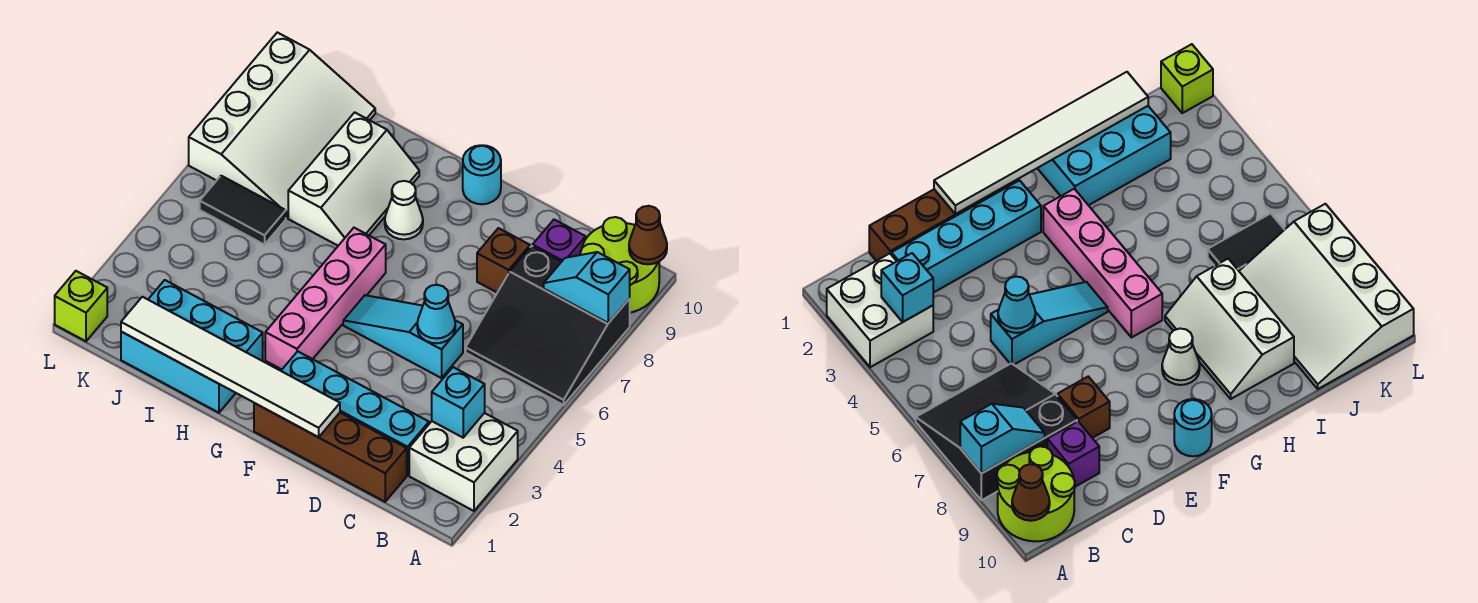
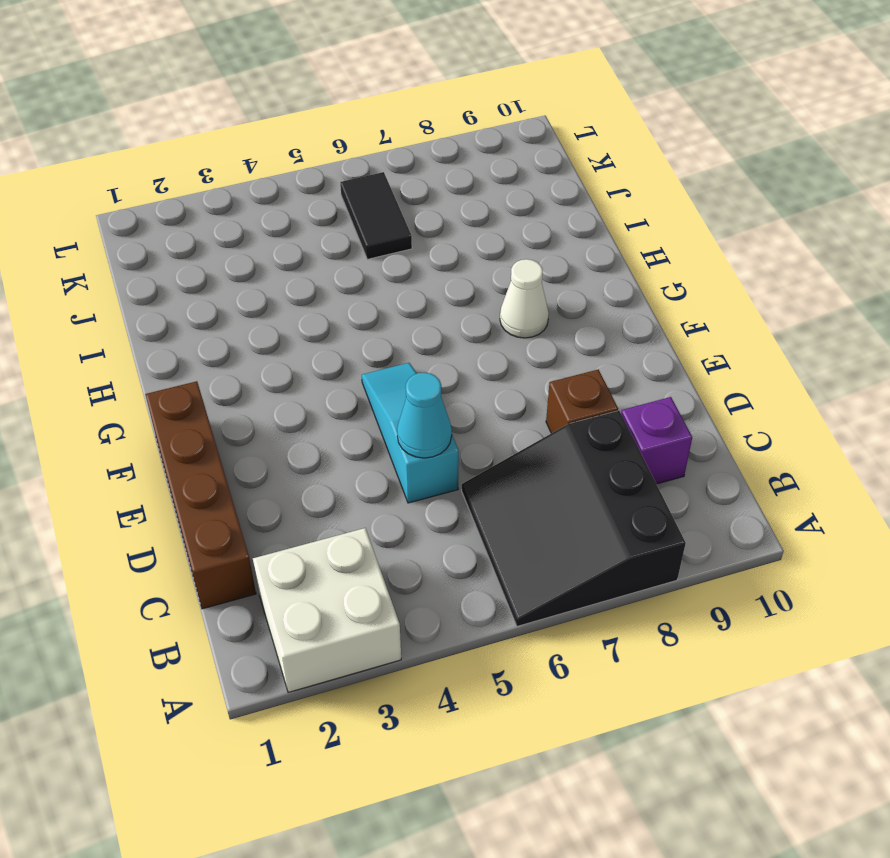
none -> lime 2x2 round brick [580,217,659,313]
none -> cyan 1x4 brick [281,351,429,475]
none -> cyan 1x1 round brick [463,145,501,204]

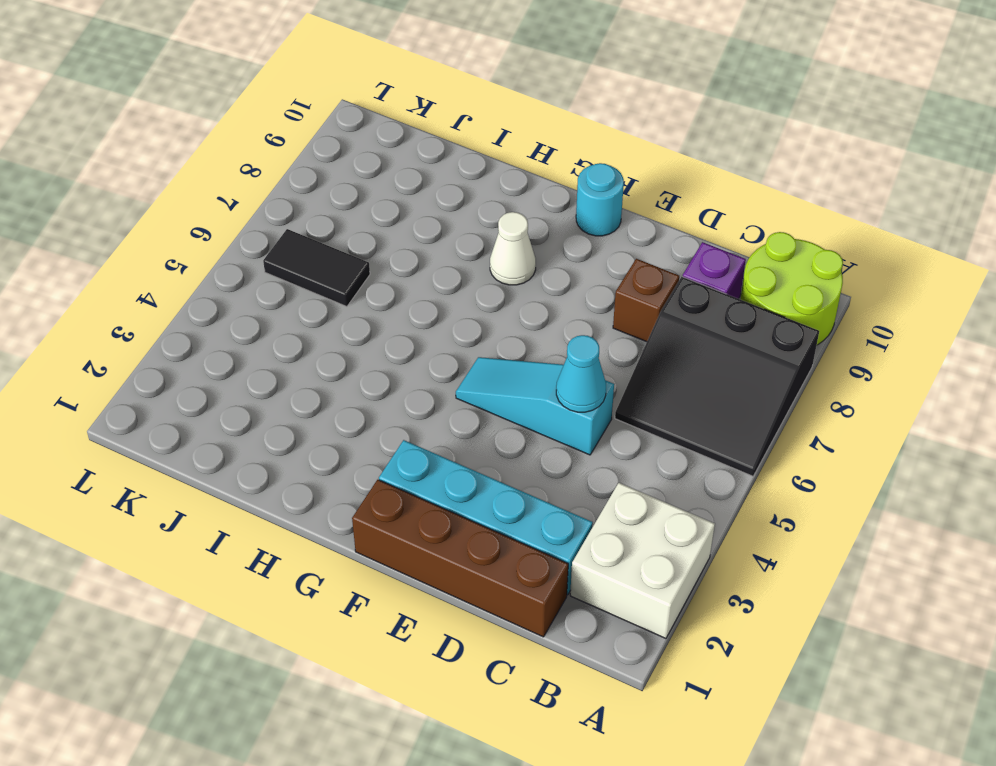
none -> pink 1x4 brick [265,228,386,369]
none -> cyan 2x3 brick [121,280,263,413]
none -> white 2x3 slope [288,112,419,246]

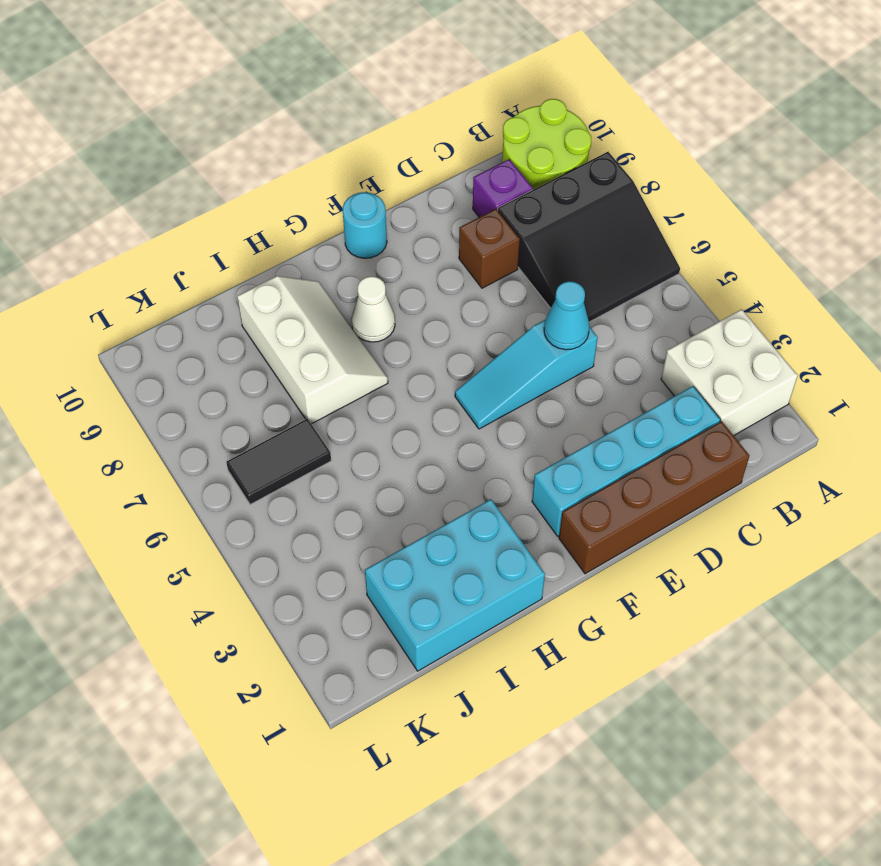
none -> pink 1x4 brick [265,228,386,369]
none -> white 3x4 slope [189,32,375,218]
none -> lime 1x1 brick [55,271,107,341]

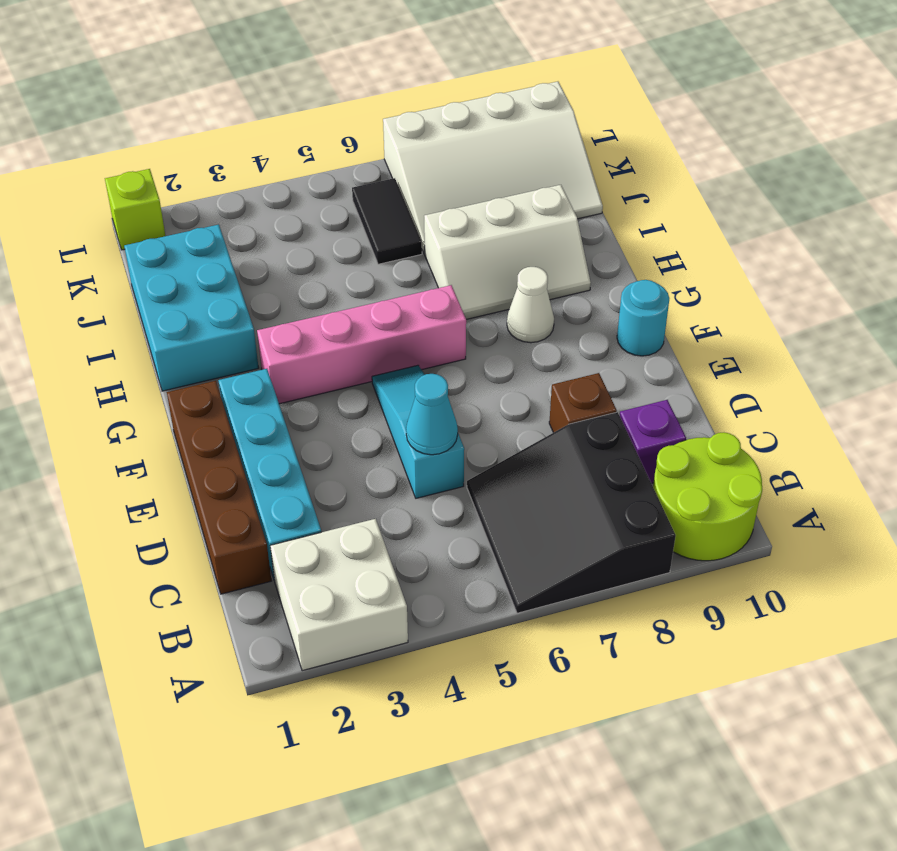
none -> cyan 1x2 slope [544,252,630,323]
none -> brown 1x1 cone [629,206,667,264]
none -> cyan 1x1 brick [432,367,485,438]

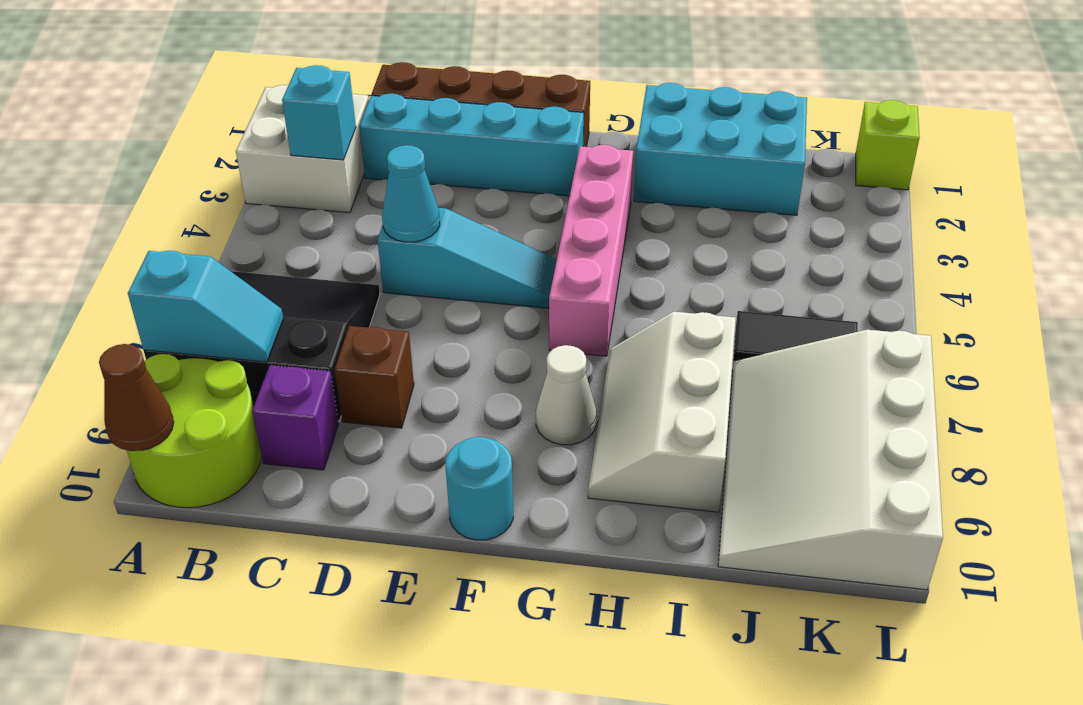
none -> white 1x6 tile [121,297,340,437]

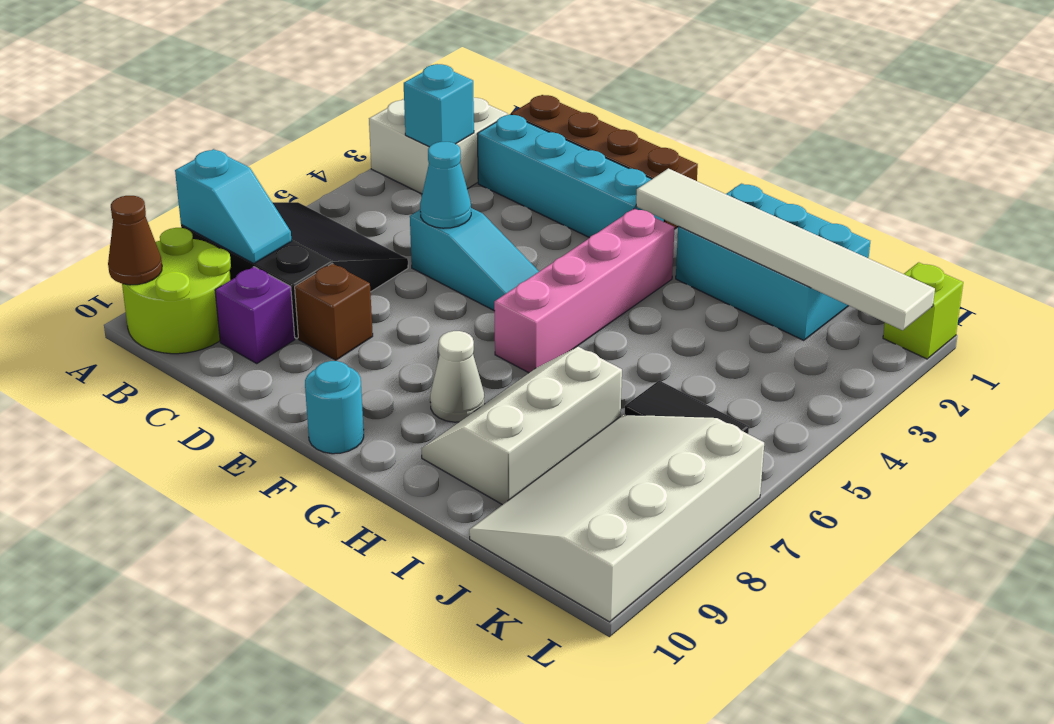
white 1x6 tile [636,168,935,330] -> white 1x6 tile moved to [121,297,340,437]

